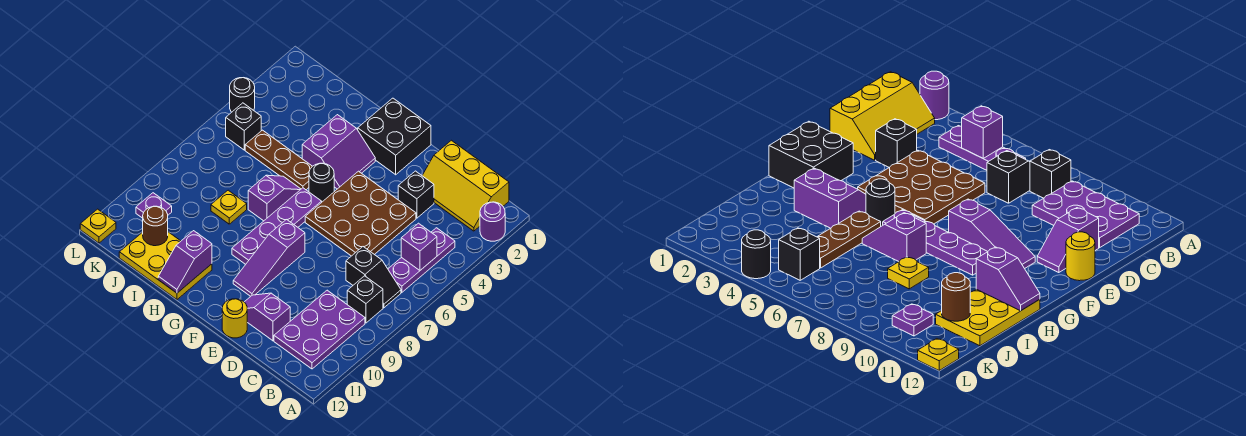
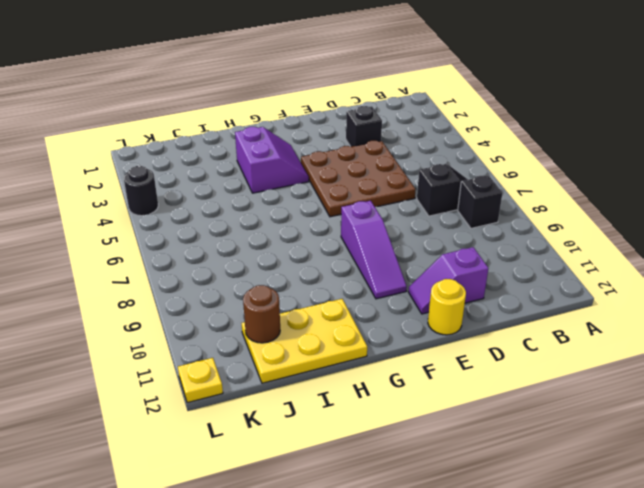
none -> purple 1x1 round brick [480,202,505,241]
none -> yellow 2x3 slope [422,140,509,231]
none -> purple 1x3 plate [388,228,455,292]

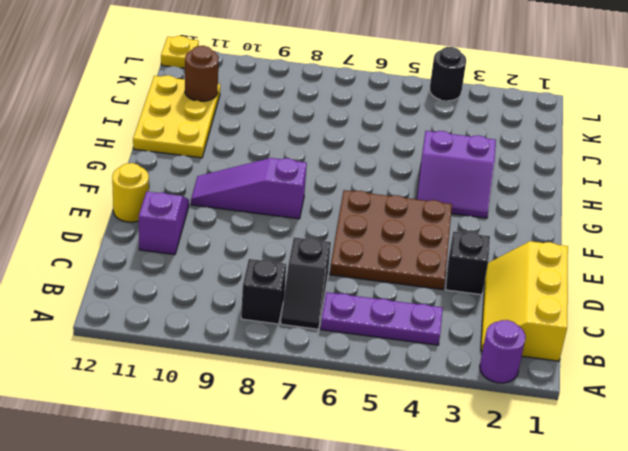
none -> purple 2x3 plate [274,290,365,369]
none -> black 2x2 brick [358,98,431,175]
none -> black 1x1 round brick [309,163,334,202]

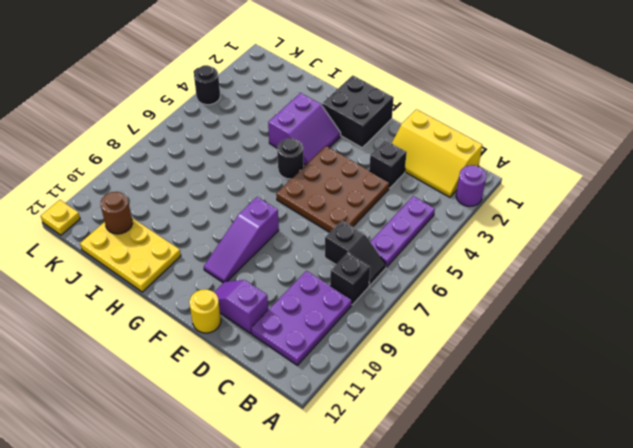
none -> purple 1x4 plate [232,188,322,264]
none -> brown 1x3 plate [245,130,312,190]
none -> purple 1x2 slope [248,175,301,221]

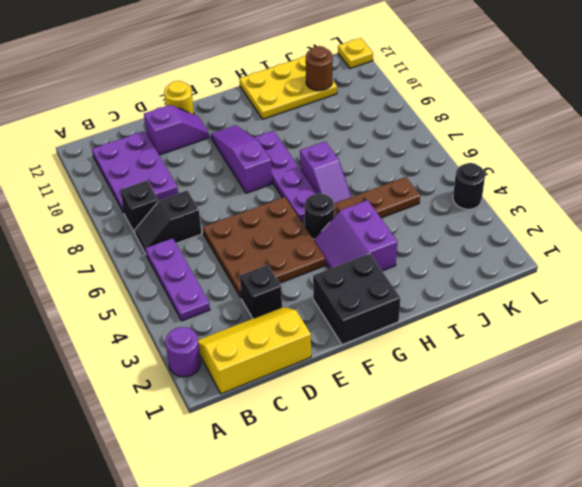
none -> yellow 1x1 plate [211,190,247,224]
none -> black 1x1 brick [226,103,261,150]
none -> purple 1x1 plate [136,193,172,218]

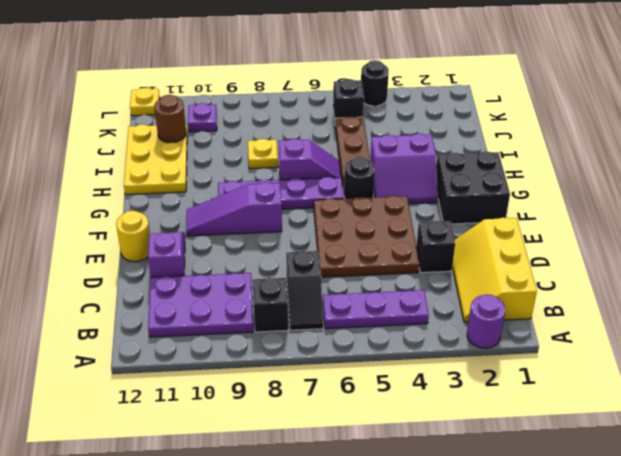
none -> purple 1x1 brick [401,223,437,270]
none -> purple 1x2 slope [158,231,212,293]

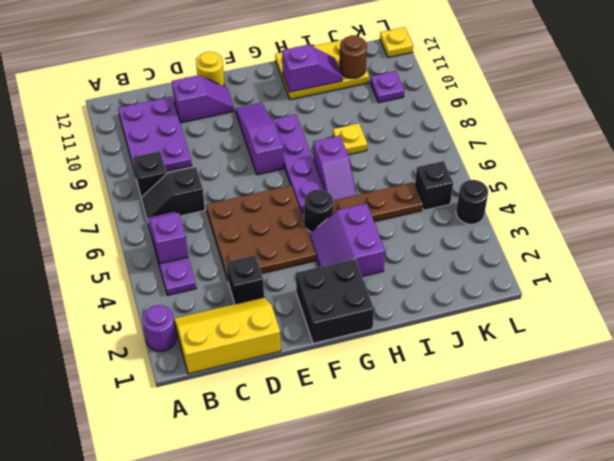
purple 1x2 slope [282,45,342,92] -> purple 1x2 slope turned to [158,231,212,293]

